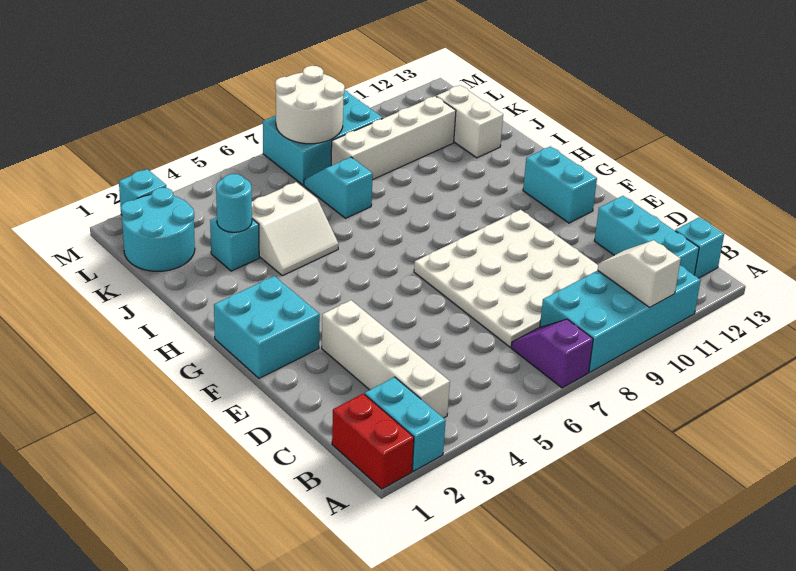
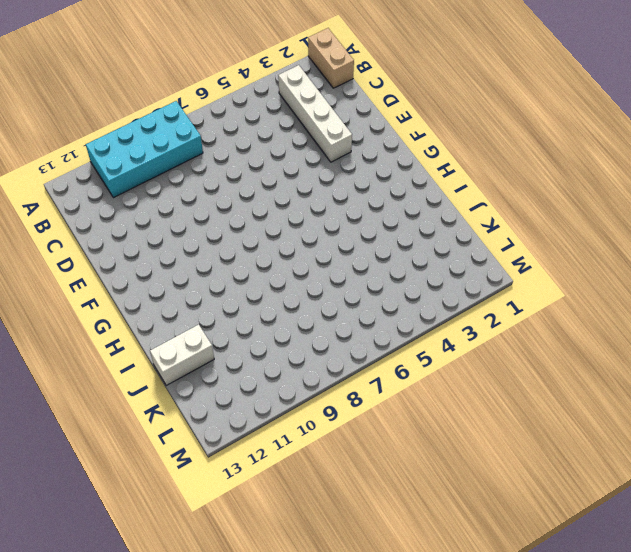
tan 1x2 brick [308,28,354,88] -> red 1x2 brick [332,394,414,489]
white 1x2 brick [150,325,214,385] -> white 1x2 brick turned to [436,85,503,158]
none -> cyan 1x2 brick [365,377,446,471]
none -> purple 1x2 slope [511,319,593,388]
none -> cyan 1x3 brick [595,196,699,275]

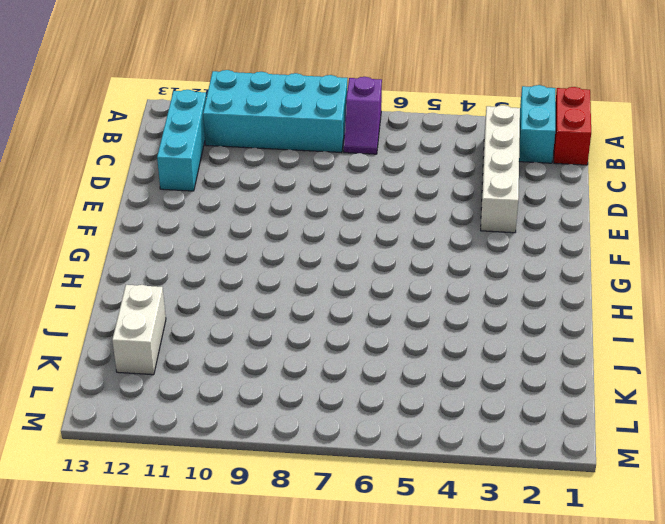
none -> cyan 1x1 brick [675,218,724,278]
none -> white 4x4 plate [414,210,598,347]
none -> cyan 2x2 brick [214,276,320,378]

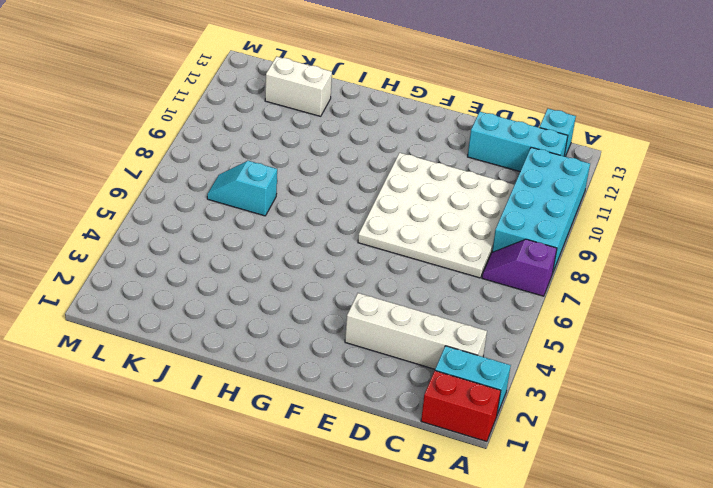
none -> cyan 2x2 brick [214,276,320,378]
none -> cyan 1x2 brick [523,146,597,223]
none -> white 2x2 slope [252,182,338,276]

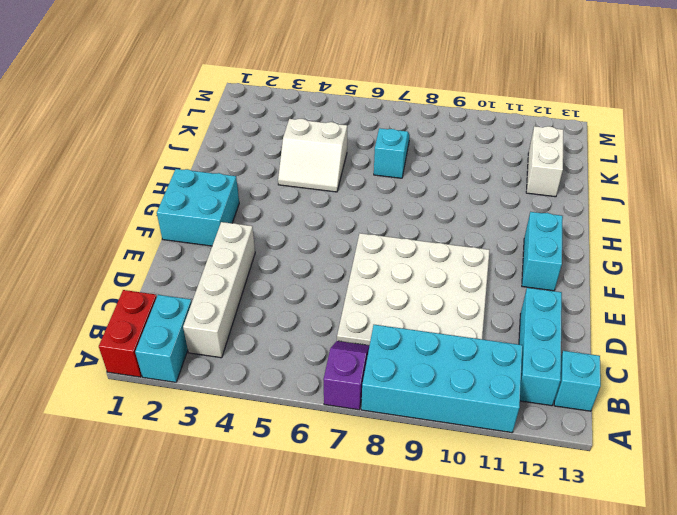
none -> cyan 1x1 brick [210,217,259,271]
none -> cyan 2x2 round brick [121,188,195,271]
none -> white 1x4 brick [331,96,456,180]

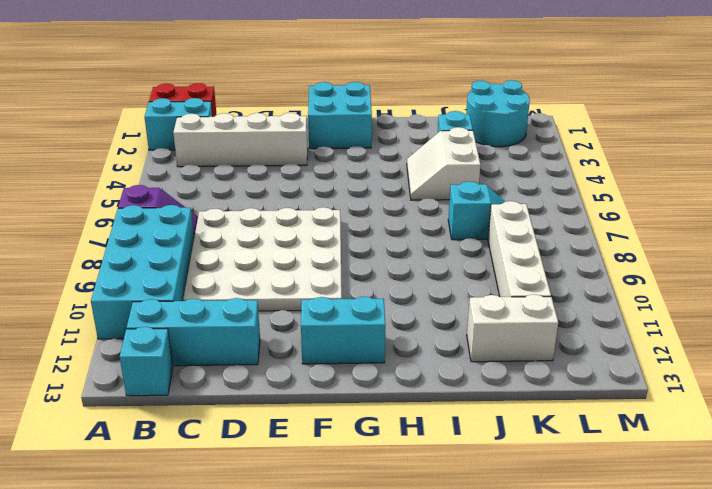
none -> cyan 2x3 brick [263,90,383,185]
none -> cyan 1x1 brick [119,169,166,215]
none -> white 1x2 slope [598,240,681,307]

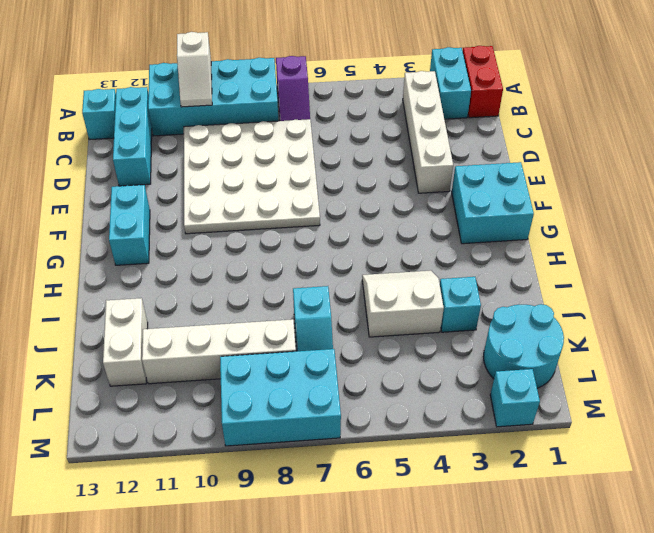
none -> cyan 1x1 round brick [216,174,252,232]
none -> white 2x2 round brick [275,66,345,144]

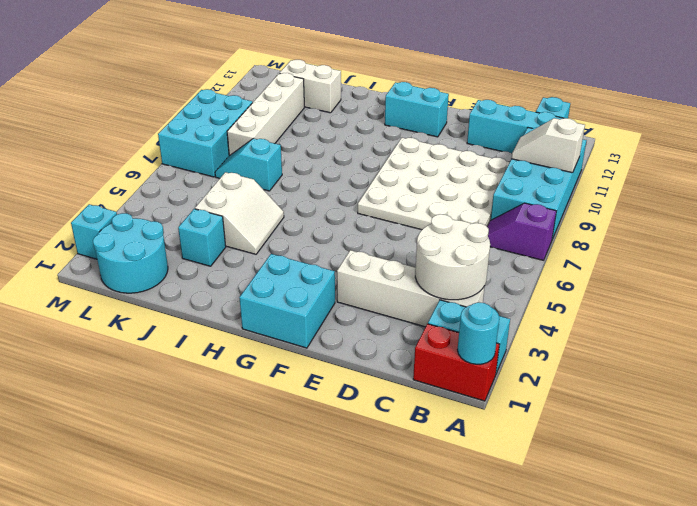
cyan 1x1 round brick [457,302,499,364] -> cyan 1x1 round brick moved to [216,174,252,232]
white 2x2 round brick [415,214,490,300] -> white 2x2 round brick moved to [275,66,345,144]

